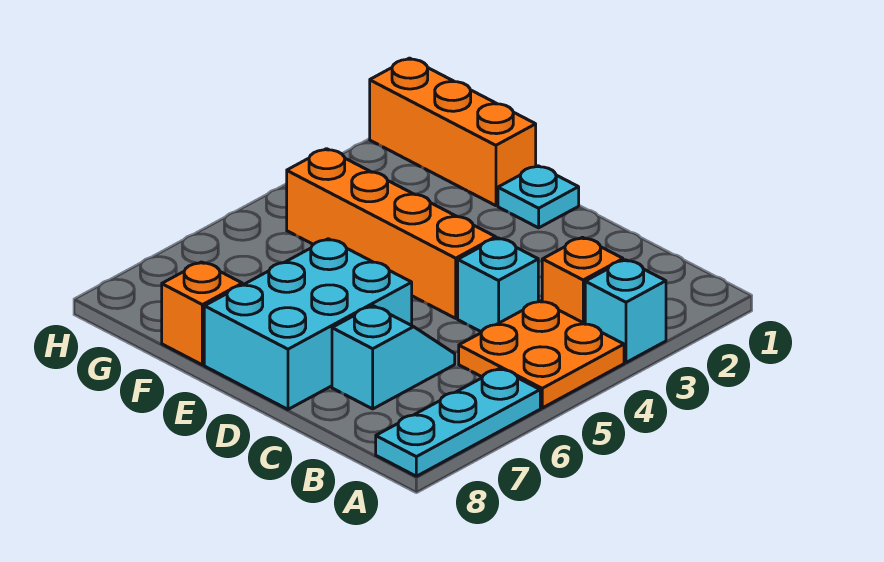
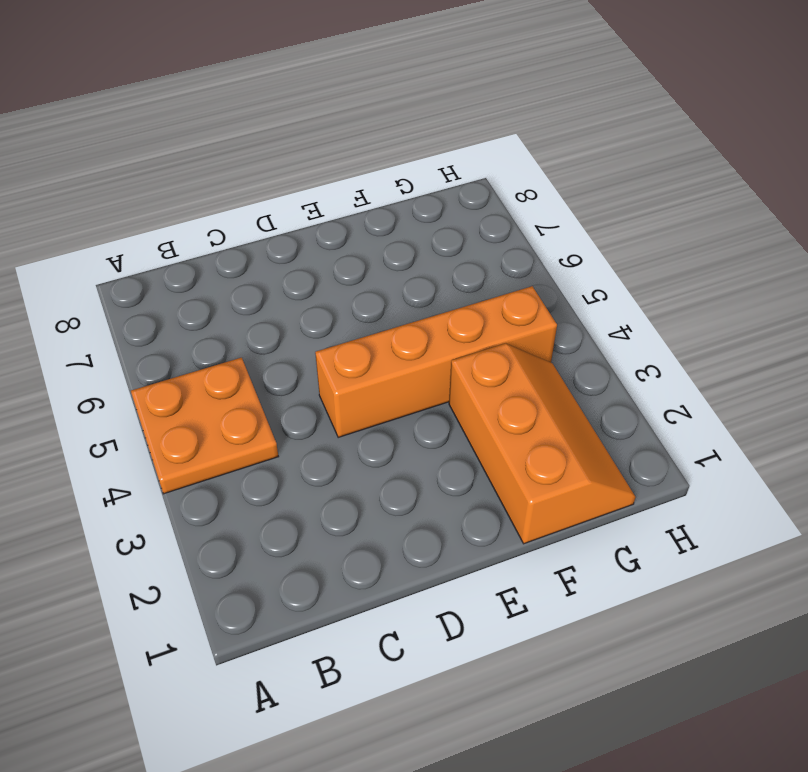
orange 2x3 slope [449,343,636,544] -> orange 1x3 brick [370,58,536,206]
none -> cyan 1x1 brick [585,260,666,362]
none -> cyan 1x3 plate [376,369,540,476]

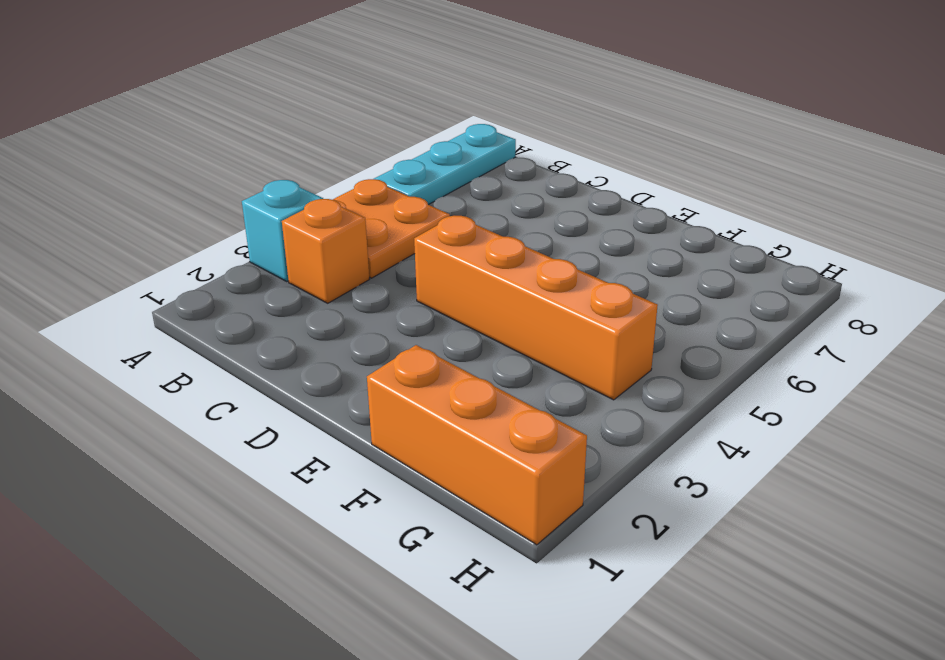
none -> cyan 1x1 brick [458,238,538,332]
none -> cyan 1x2 slope [332,306,455,409]

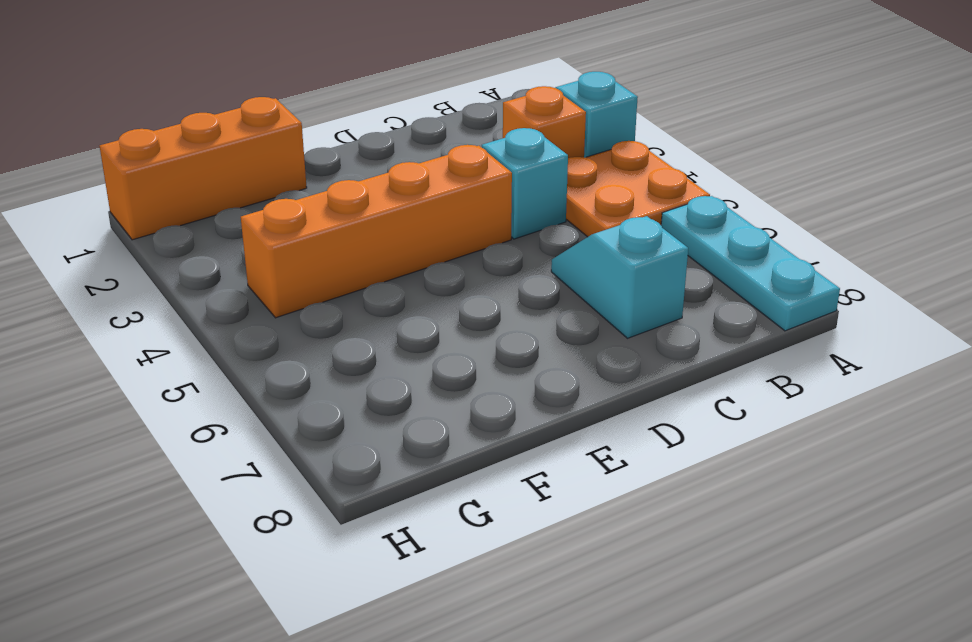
none -> cyan 2x3 brick [204,239,412,409]
none -> cyan 1x1 plate [498,166,579,228]

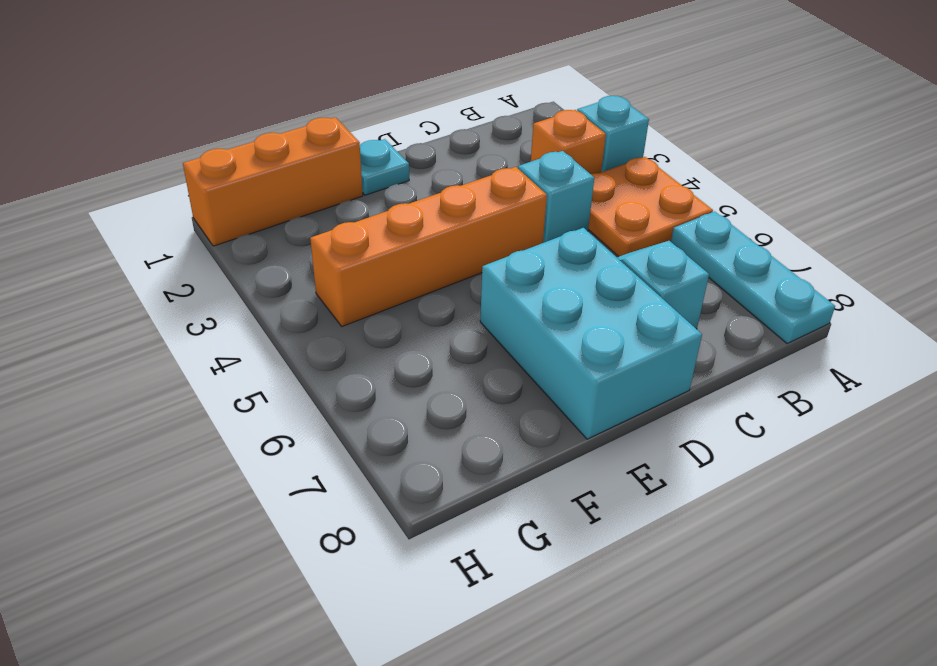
none -> orange 1x1 brick [162,262,242,365]

